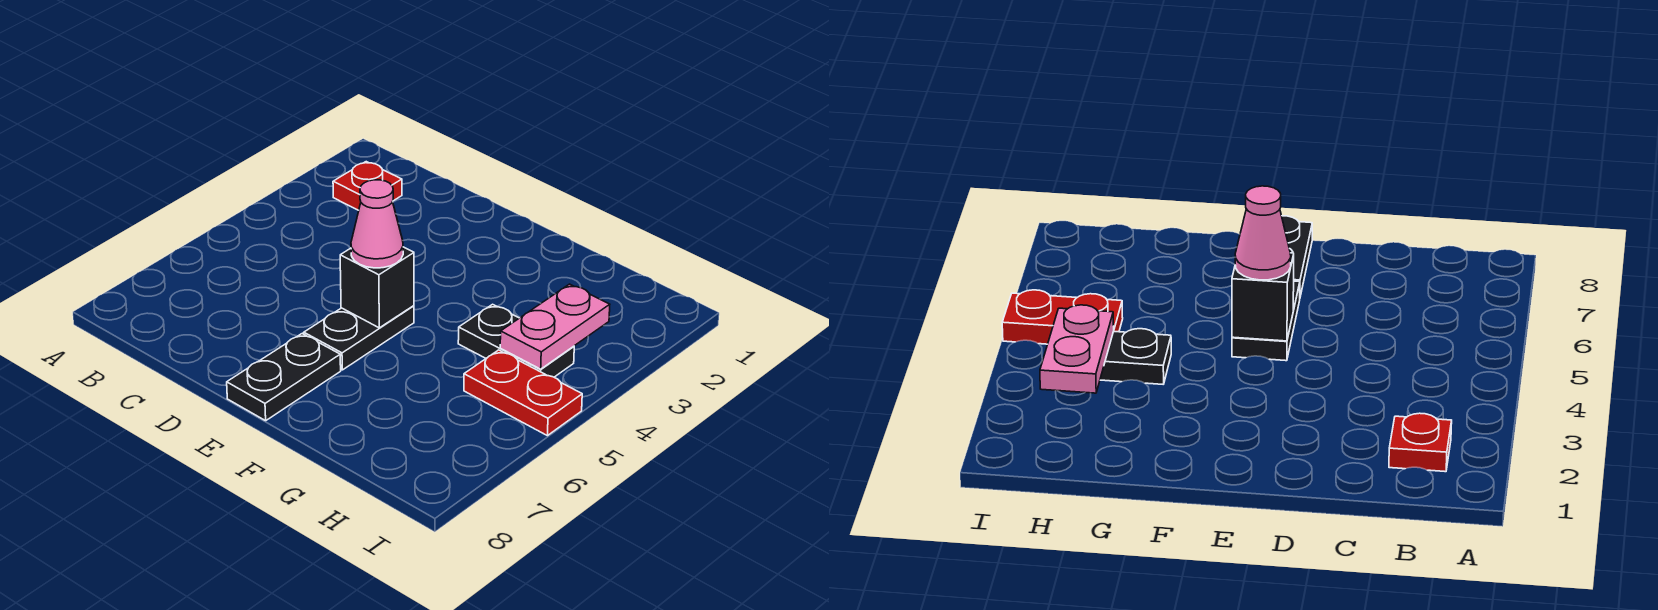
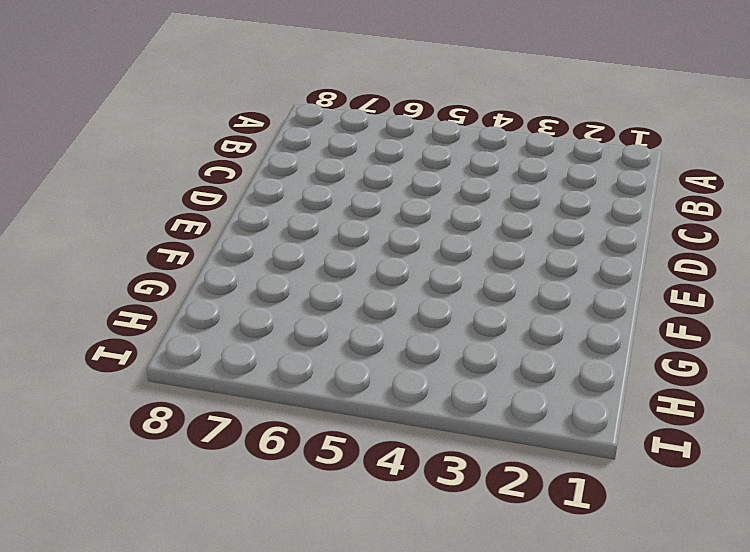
none -> red 1x1 plate [333,162,402,210]
none -> black 1x2 plate [304,306,414,370]

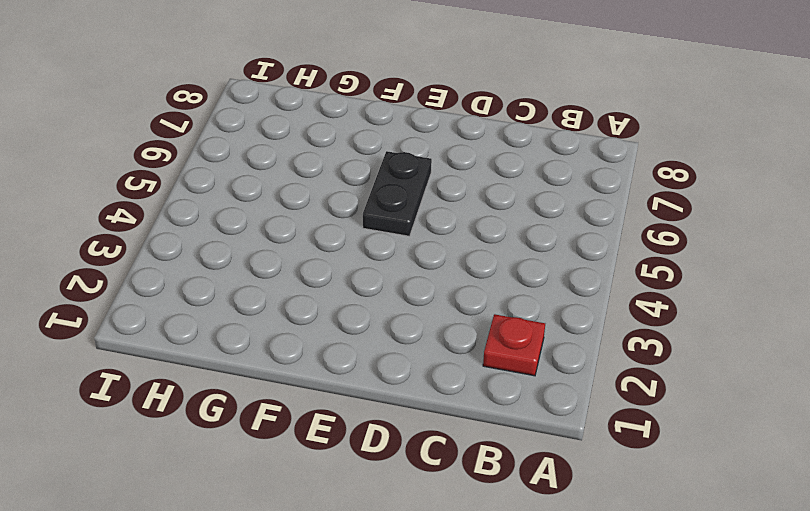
none -> black 1x2 plate [227,334,341,421]
none -> black 1x2 plate [458,304,574,377]

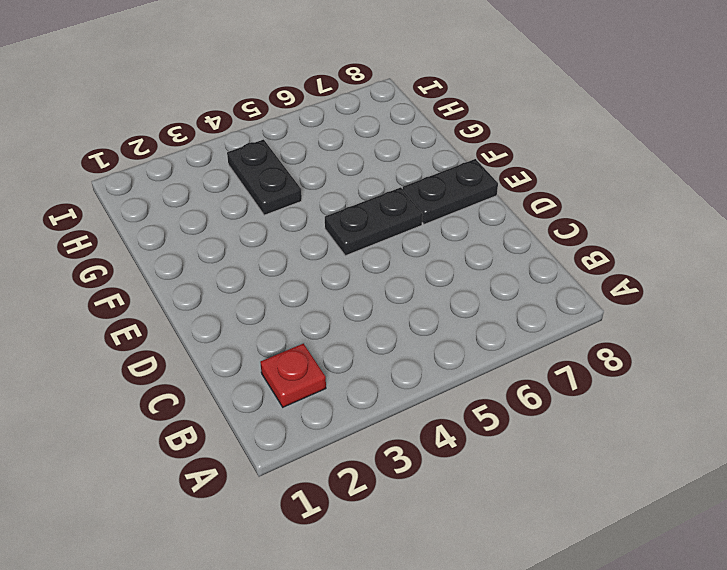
none -> red 1x2 plate [464,350,582,436]
none -> black 1x1 brick [340,247,414,328]

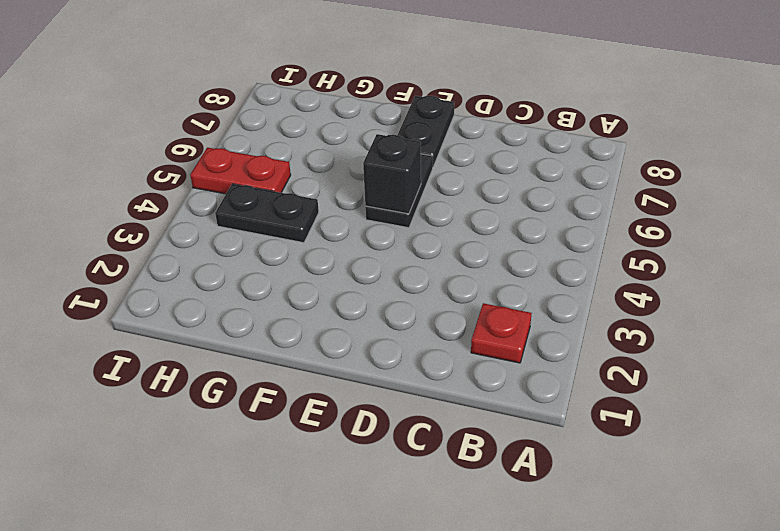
none -> pink 1x2 plate [500,284,610,369]
none -> pink 1x1 cone [351,180,403,268]

